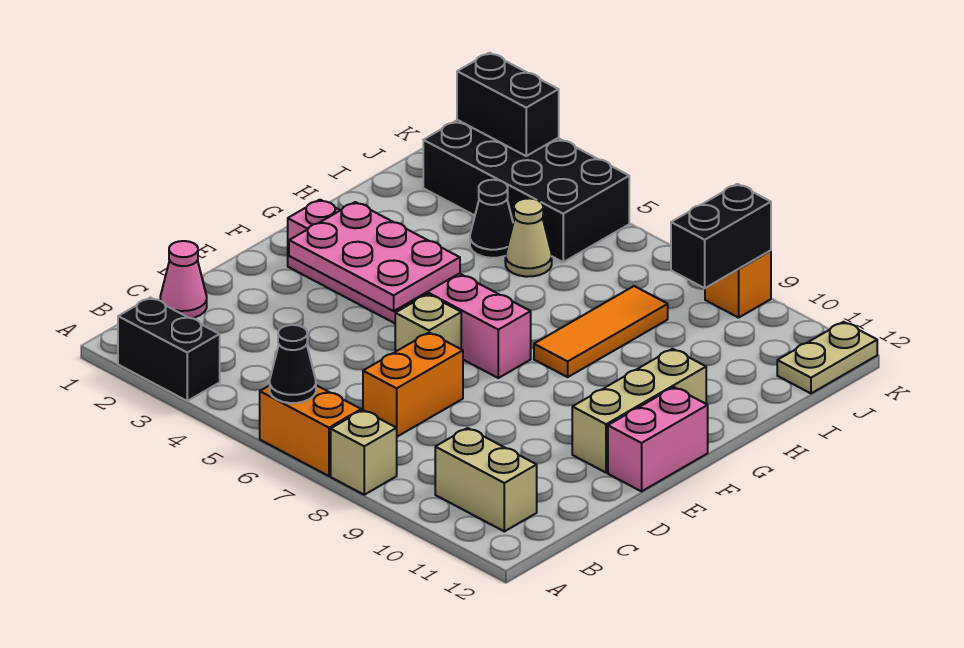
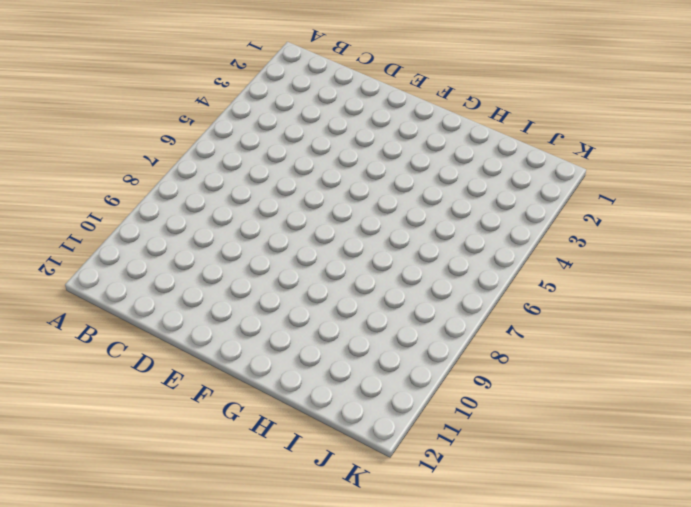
none -> black 1x2 brick [118,298,220,401]
none -> orange 1x2 brick [260,385,361,476]
none -> tan 1x1 brick [331,410,397,495]

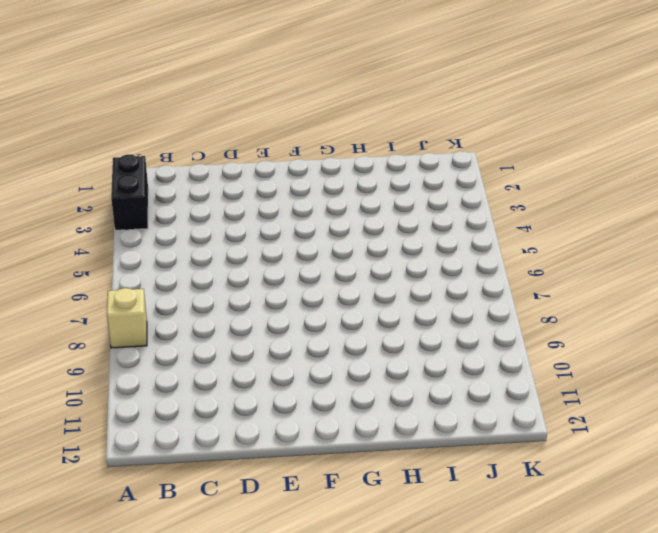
none -> orange 1x2 brick [260,385,361,476]
none -> tan 1x2 brick [435,428,537,531]
none -> pink 1x1 cone [160,241,207,318]

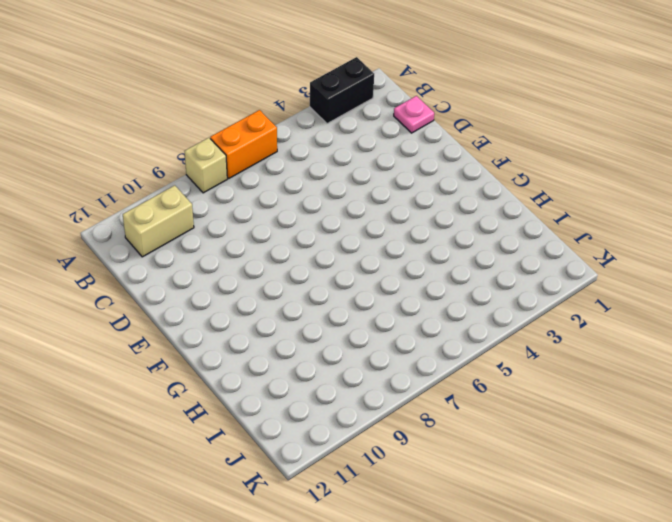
pink 1x1 plate [394,96,434,133] -> pink 1x1 cone [160,241,207,318]
none -> orange 1x2 brick [363,333,463,437]
none -> tan 1x1 brick [395,294,461,352]
none -> tan 1x3 brick [572,349,706,473]

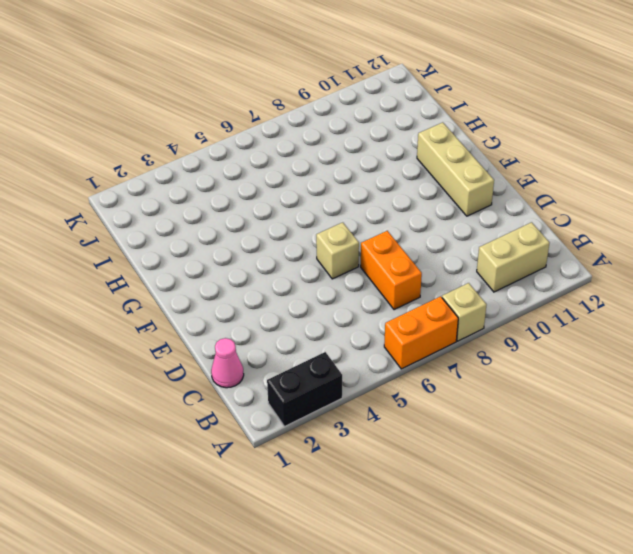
none -> pink 1x2 brick [608,387,708,491]
none -> pink 1x6 brick [288,200,531,378]
none -> orange 1x3 tile [534,286,668,377]

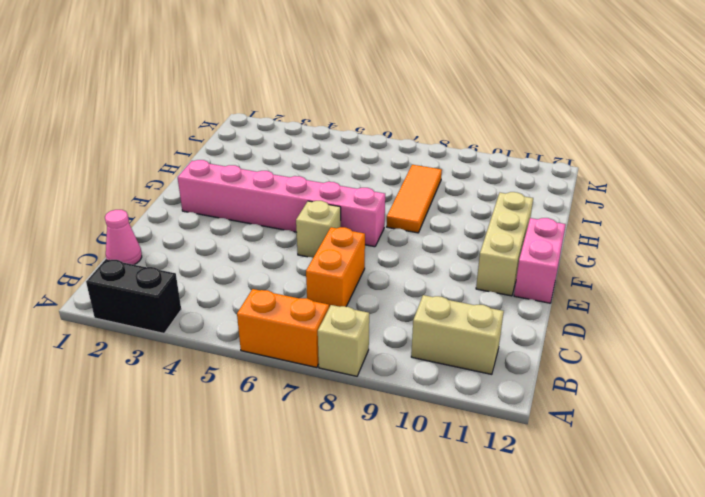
none -> black 1x1 cone [470,180,513,258]
none -> tan 1x1 cone [505,198,552,277]
none -> black 2x4 brick [423,120,629,262]

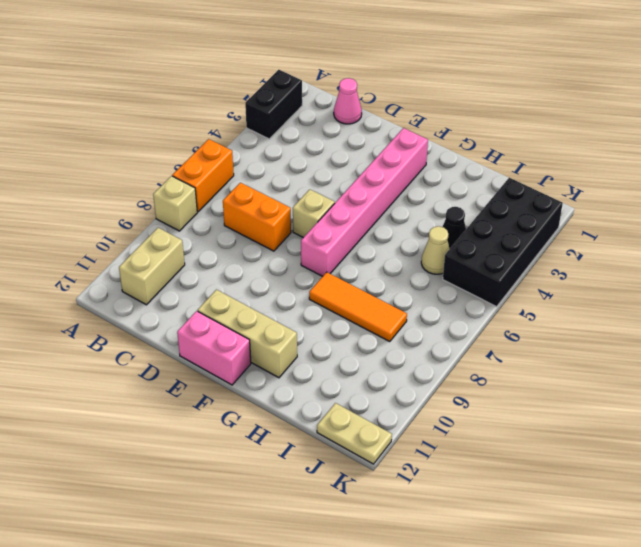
none -> orange 1x1 brick [705,251,771,318]
none -> black 1x1 cone [270,325,316,403]
none -> pink 2x3 plate [289,202,460,311]

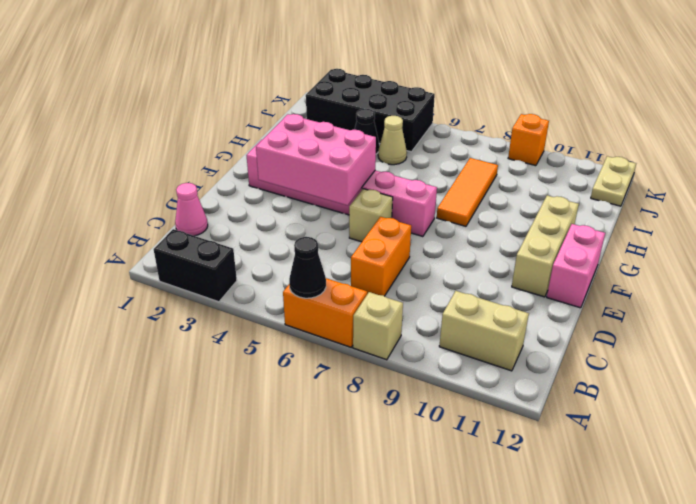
pink 2x3 brick [256,114,376,205] -> pink 2x3 plate [289,202,460,311]
none -> black 1x2 brick [671,184,771,288]
none -> black 1x2 brick [457,53,559,156]

